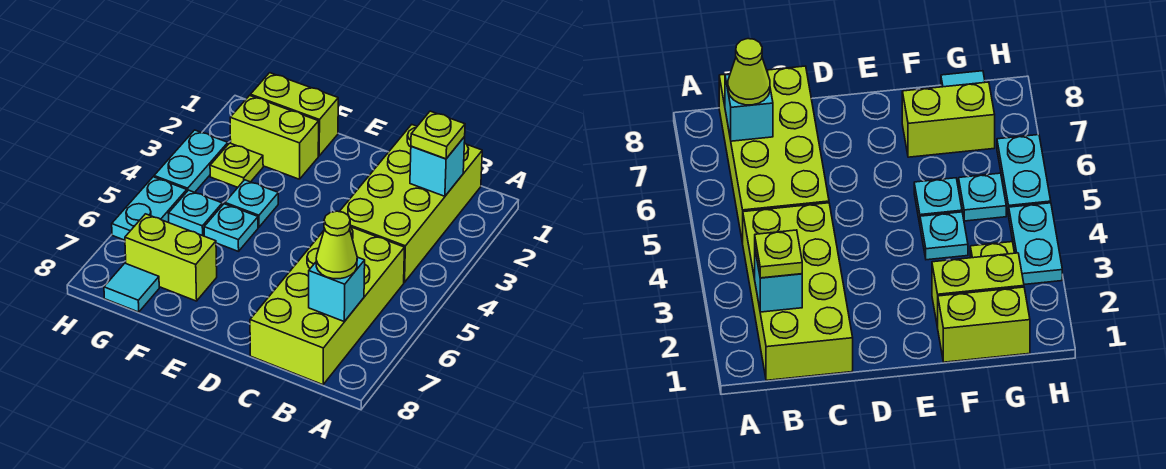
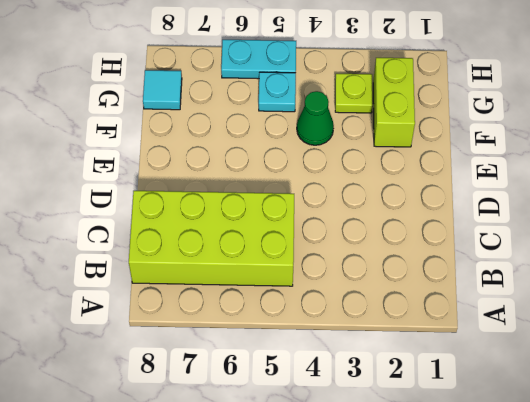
green 1x1 cone [297,91,334,145] -> cyan 1x1 plate [225,180,278,227]
none -> lime 2x4 brick [339,125,482,282]
none -> lime 1x2 brick [250,73,338,156]
none -> cyan 1x1 plate [204,204,258,251]

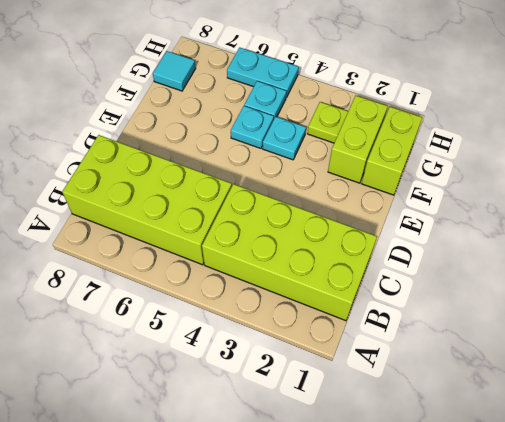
none -> lime 1x2 brick [125,214,217,301]
none -> cyan 1x2 plate [154,130,228,192]
none -> cyan 1x1 brick [410,137,465,196]

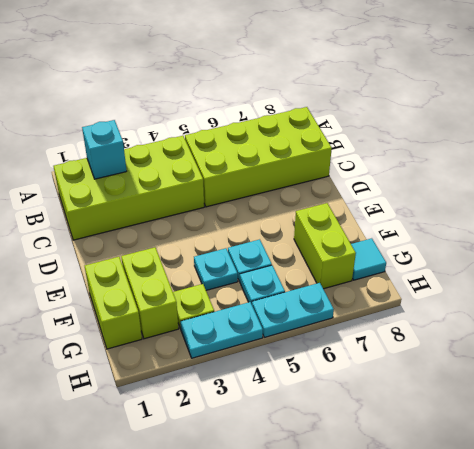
none -> cyan 1x1 brick [309,257,365,321]
none -> lime 1x1 plate [411,111,465,159]
none -> lime 1x1 cone [316,211,357,279]

